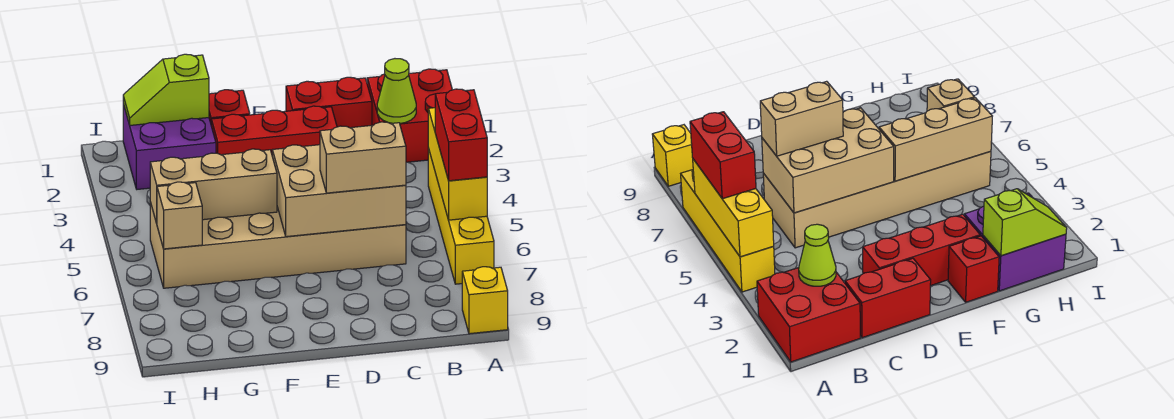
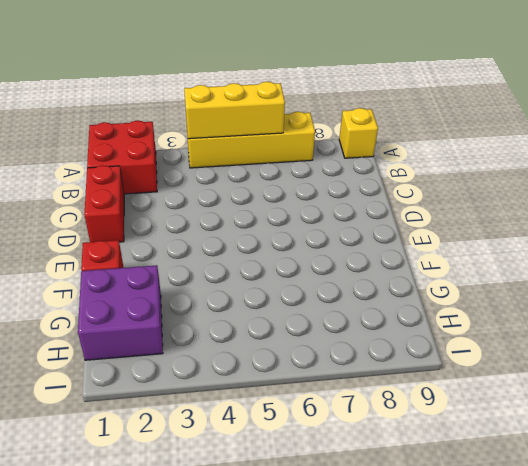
none -> tan 2x6 brick [150,202,406,288]
none -> red 1x3 brick [211,106,337,155]
none -> lime 1x1 cone [377,59,416,124]

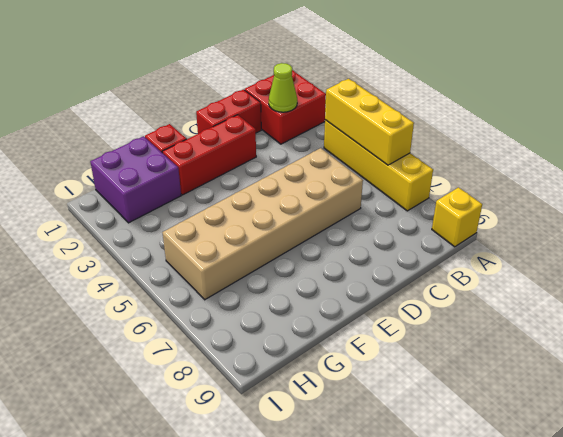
none -> tan 2x3 brick [272,145,406,237]
none -> tan 1x3 brick [150,149,277,223]
none -> lime 1x2 slope [123,54,209,125]

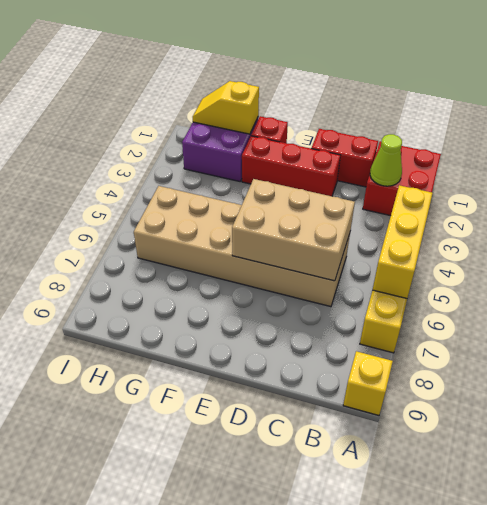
yellow 1x2 slope [193,81,259,134] -> lime 1x2 slope [123,54,209,125]
none -> tan 1x3 brick [150,149,277,223]
none -> tan 1x1 brick [157,182,202,249]
none -> red 1x2 brick [435,89,487,181]

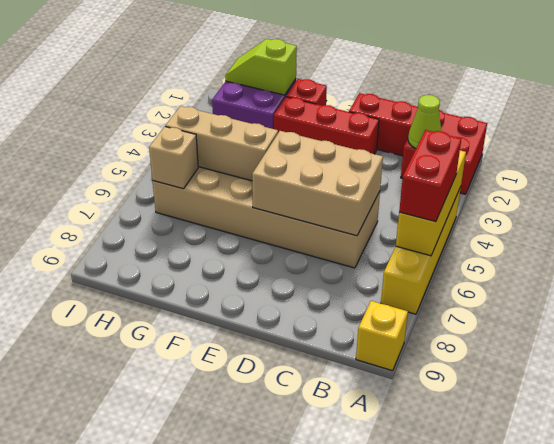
none -> tan 1x2 brick [320,122,406,193]

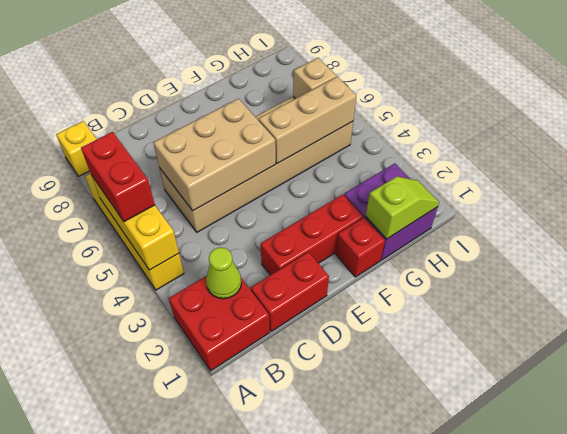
none -> tan 1x2 brick [320,122,406,193]

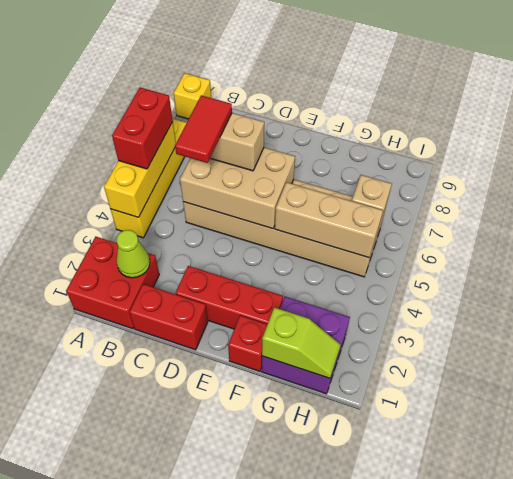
red 1x2 tile [175,95,232,163] -> none

